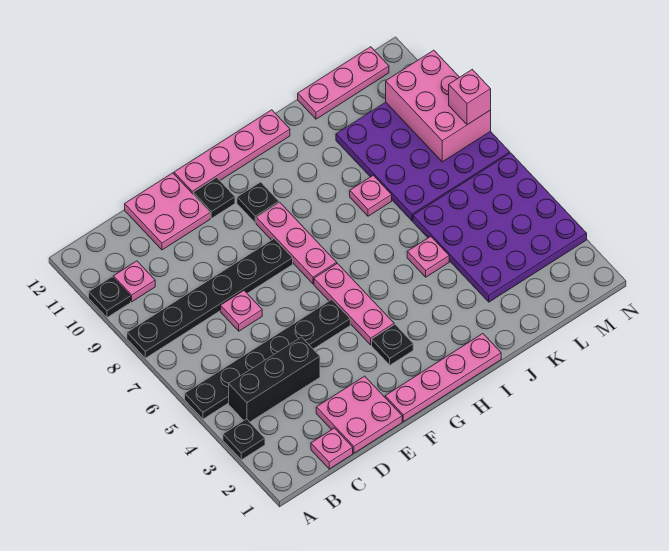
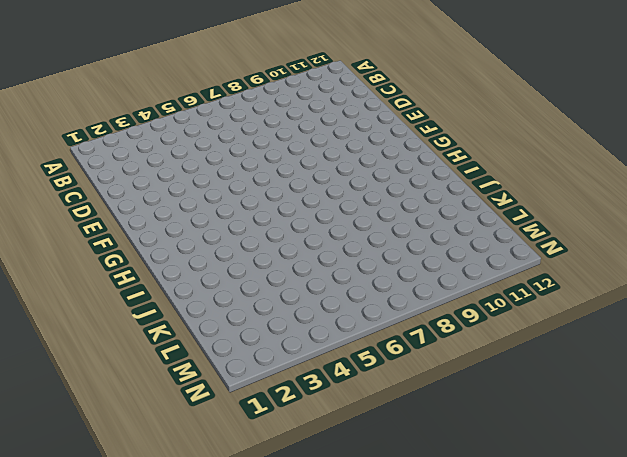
none -> black 1x1 plate [223,419,265,460]
none -> black 1x6 plate [185,300,350,419]
none -> black 1x6 plate [127,239,293,358]

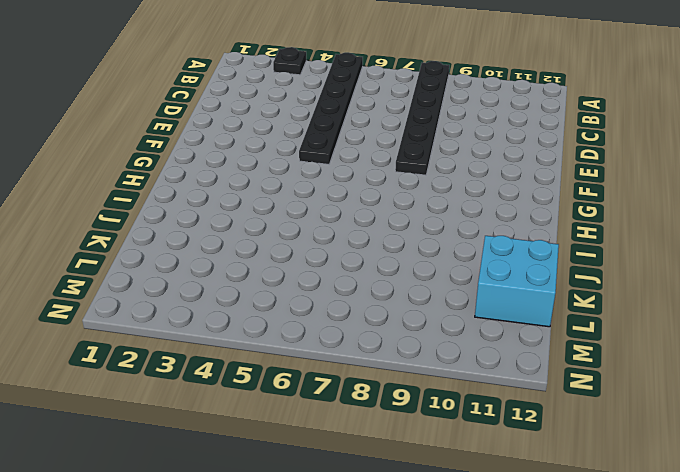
cyan 2x2 brick [475,236,559,327] -> pink 1x3 plate [298,47,389,119]
none -> black 1x1 plate [89,277,131,317]
none -> black 1x3 brick [229,337,320,422]
none -> pink 1x1 plate [113,261,155,302]

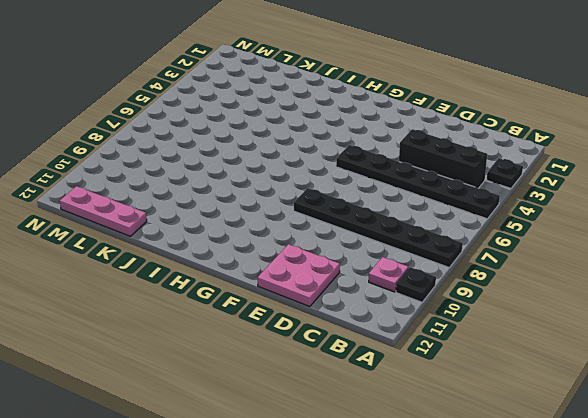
none -> pink 1x1 plate [311,428,353,469]
none -> pink 2x2 plate [316,376,402,453]
none -> pink 1x1 plate [221,291,262,331]

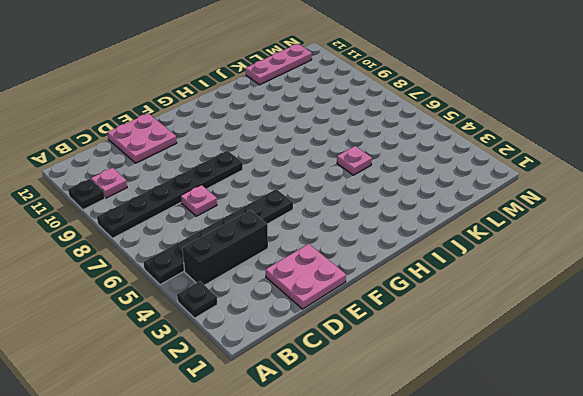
none -> pink 1x1 plate [311,428,353,469]
none -> pink 1x4 plate [385,334,501,422]
none -> black 1x1 plate [193,178,235,218]

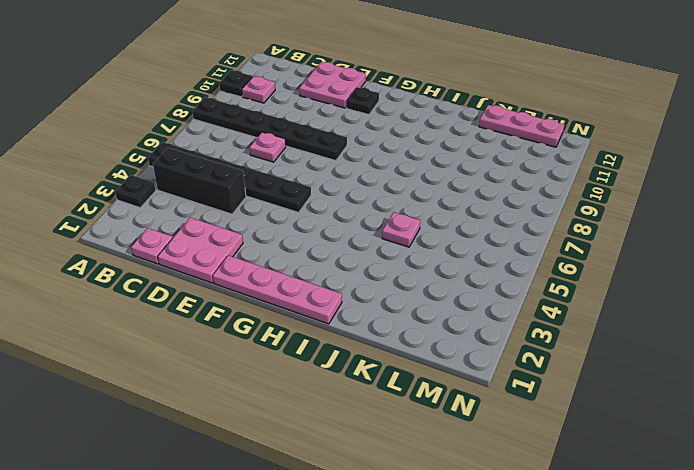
none -> pink 1x4 plate [174,110,290,194]
none -> black 1x1 plate [372,324,413,365]
none -> pink 1x3 plate [314,263,394,345]

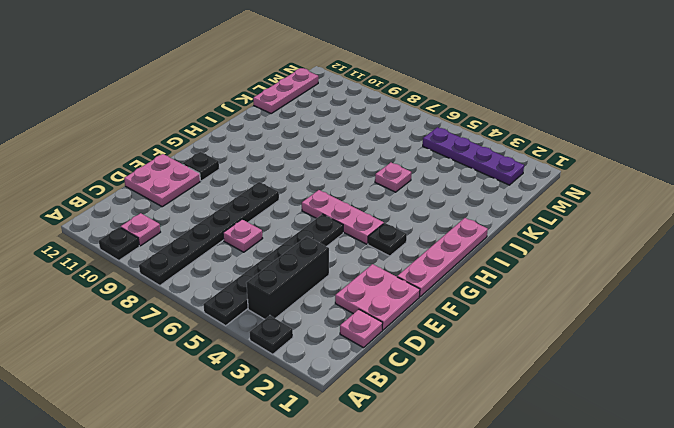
purple 1x4 plate [423,127,524,185] -> purple 4x4 plate [413,153,587,302]
none -> pink 1x4 plate [174,110,290,194]
none -> pink 1x3 plate [256,202,337,284]
none -> black 1x1 plate [237,182,279,223]

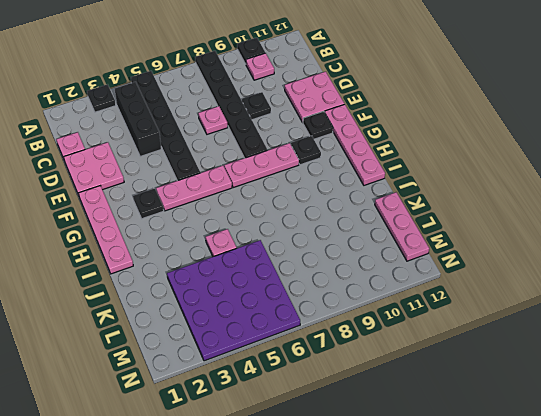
black 1x1 plate [242,92,271,120] -> none
none -> pink 1x1 plate [350,175,392,216]
none -> purple 4x4 plate [336,102,510,221]
none -> pink 2x3 brick [386,50,491,162]

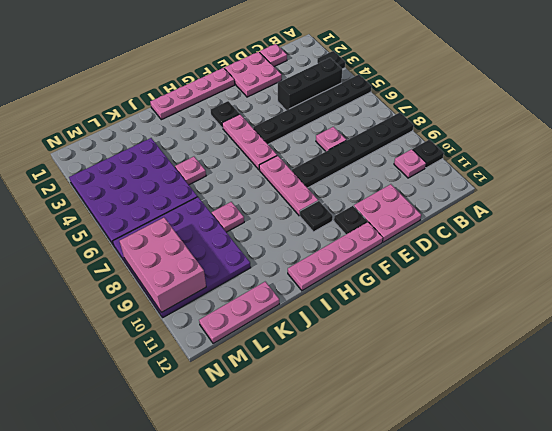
none -> pink 1x1 brick [449,70,491,125]

